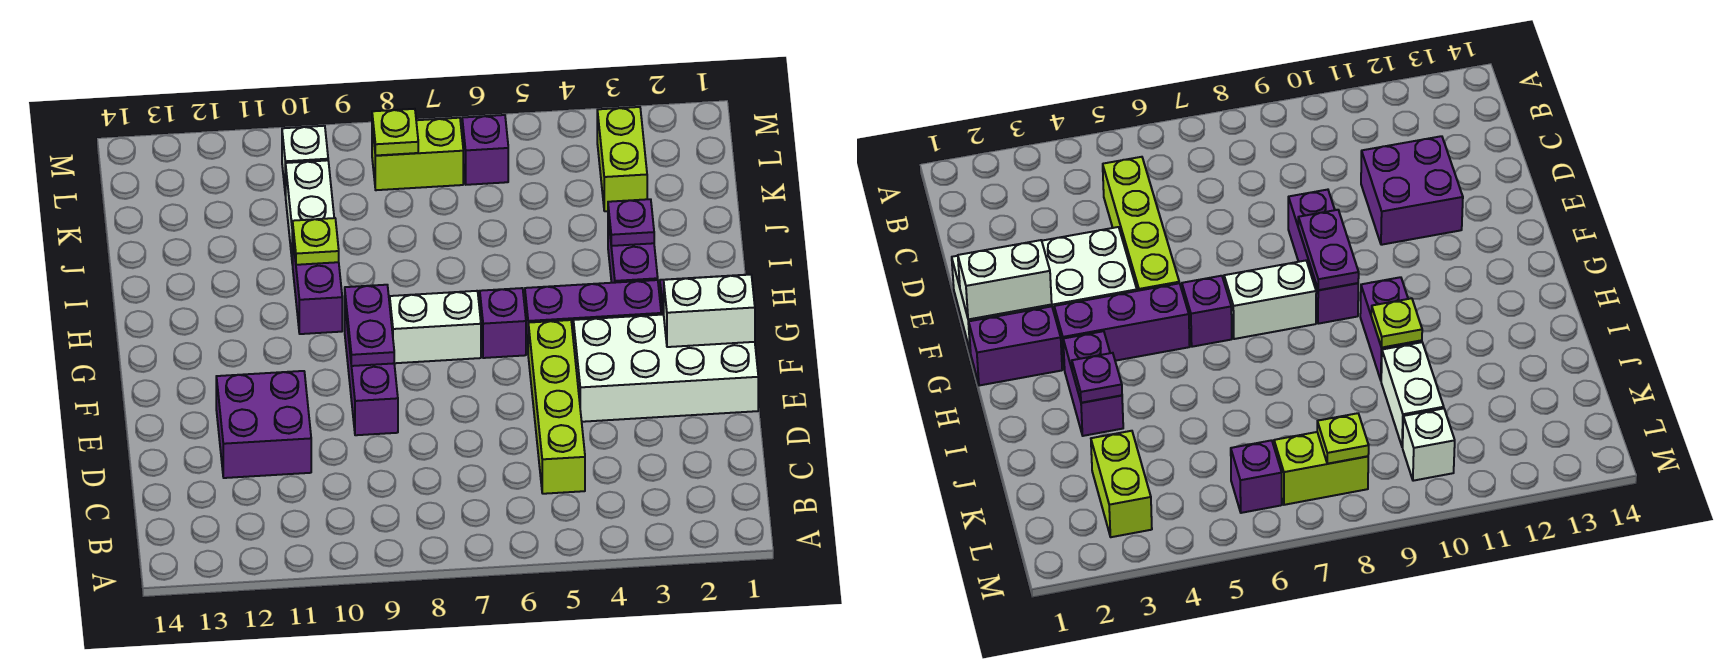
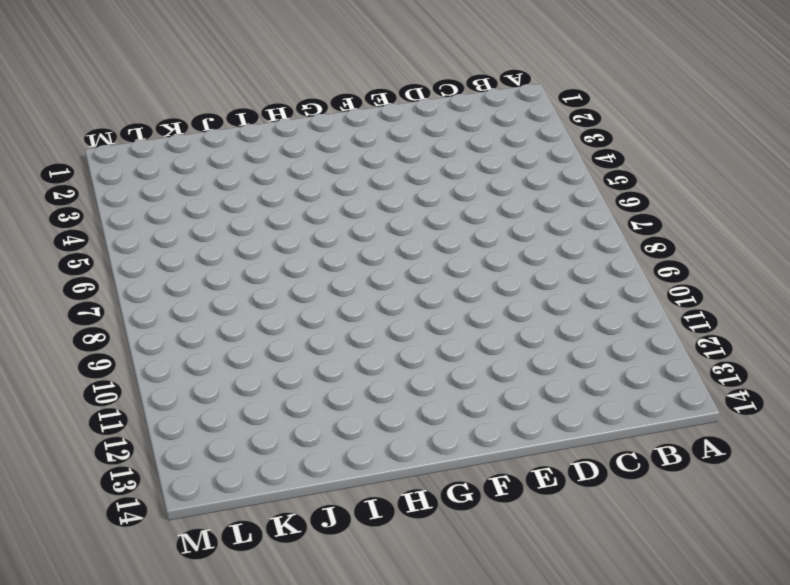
none -> lime 1x4 brick [528,320,585,494]
none -> purple 2x2 brick [216,371,311,478]
none -> white 2x4 brick [573,314,758,422]

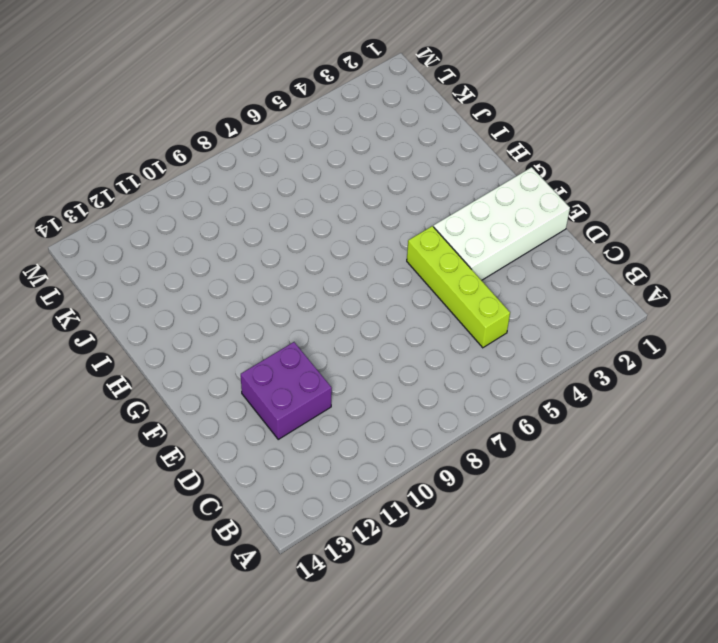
none -> purple 1x3 brick [345,307,398,435]
none -> purple 1x2 brick [969,306,1062,386]
none -> purple 1x3 brick [525,280,661,348]

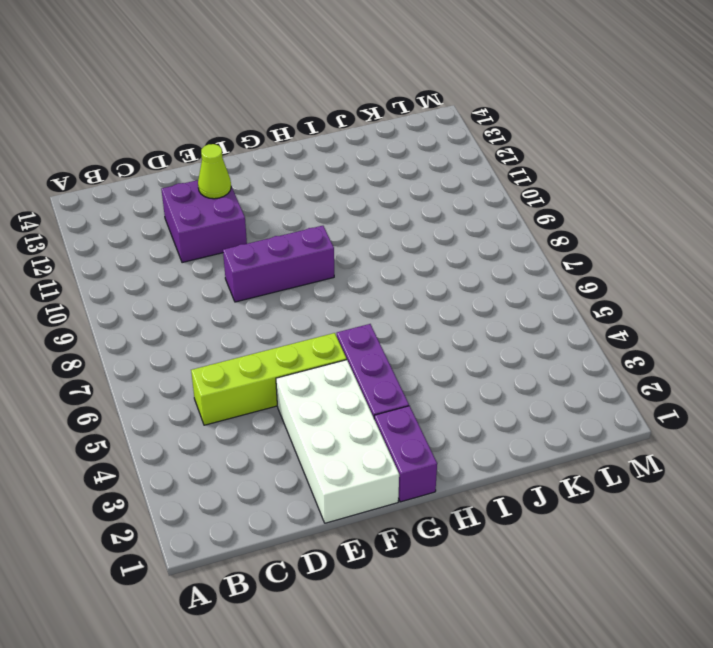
lime 1x1 cone [198,144,231,199] -> none
none -> purple 1x1 brick [480,288,526,358]
none -> white 1x2 brick [390,291,481,363]
none -> purple 1x2 brick [608,219,658,283]

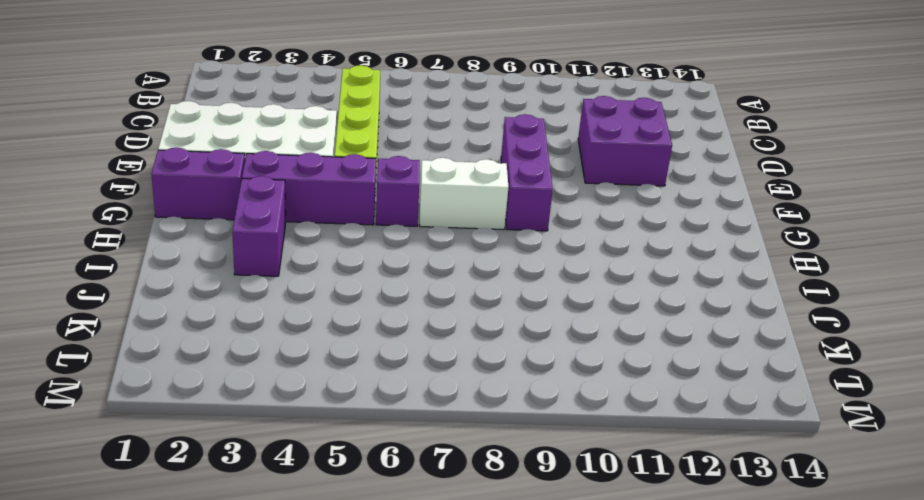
none -> purple 1x2 brick [293,242,342,334]
none -> white 1x2 brick [286,160,334,265]
none -> lime 1x2 brick [597,107,647,211]

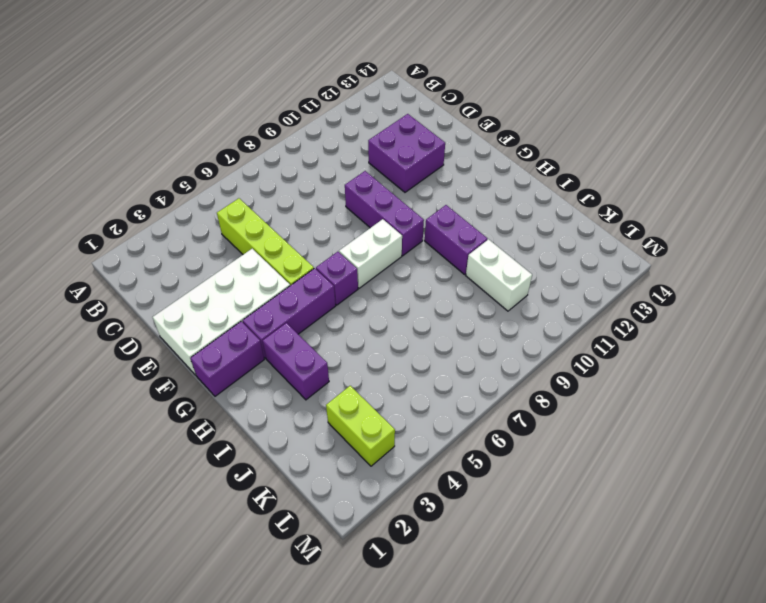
none -> purple 1x1 brick [462,115,508,185]
none -> lime 1x2 brick [372,118,463,190]
none -> white 1x1 brick [282,126,328,195]

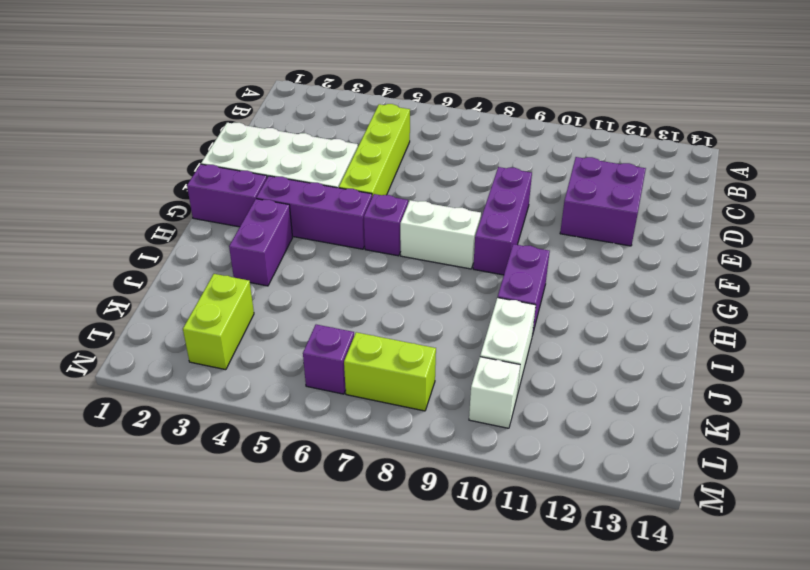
none -> white 1x2 brick [663,275,755,347]
none -> purple 1x2 plate [345,285,394,366]
none -> purple 1x1 plate [608,199,654,246]

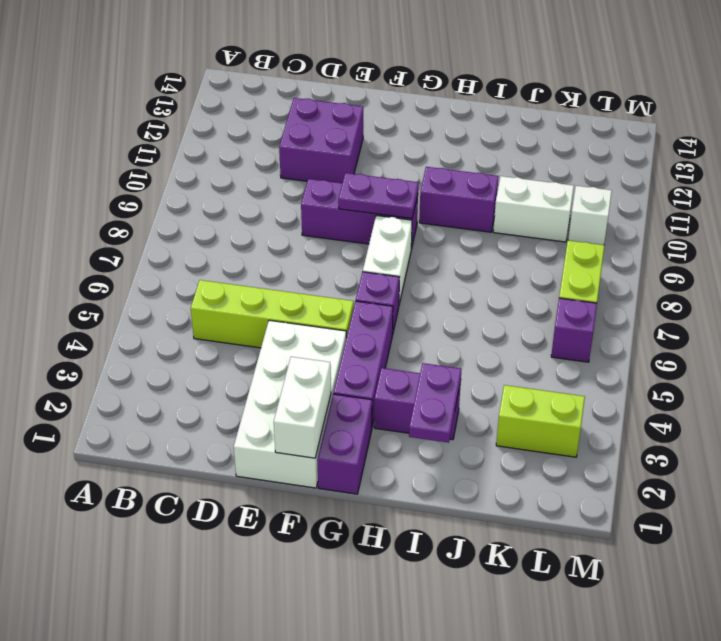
purple 1x2 plate [409,363,462,443] -> purple 1x1 plate [608,199,654,246]
none -> lime 1x1 plate [292,218,339,265]
none -> lime 1x1 plate [372,109,418,156]

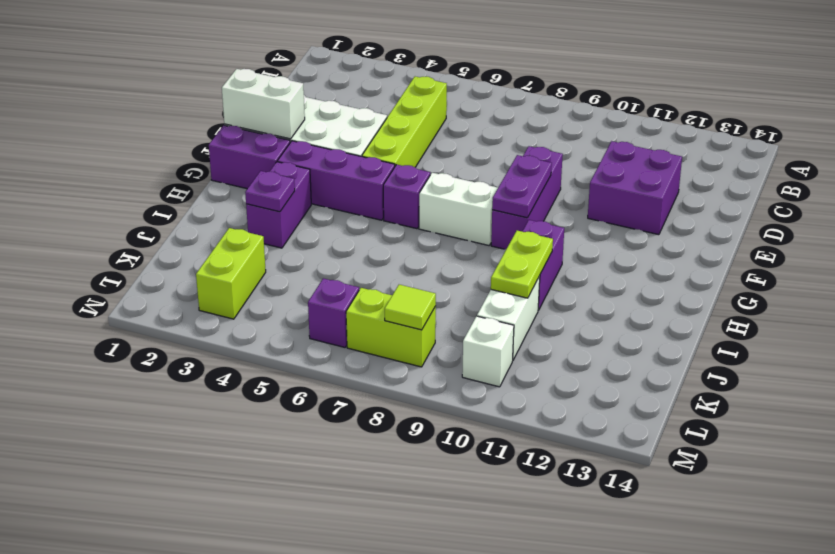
lime 1x2 plate [491,231,553,298] -> lime 1x1 plate [292,218,339,265]
lime 1x1 tile [385,285,436,330] -> lime 1x1 plate [372,109,418,156]

